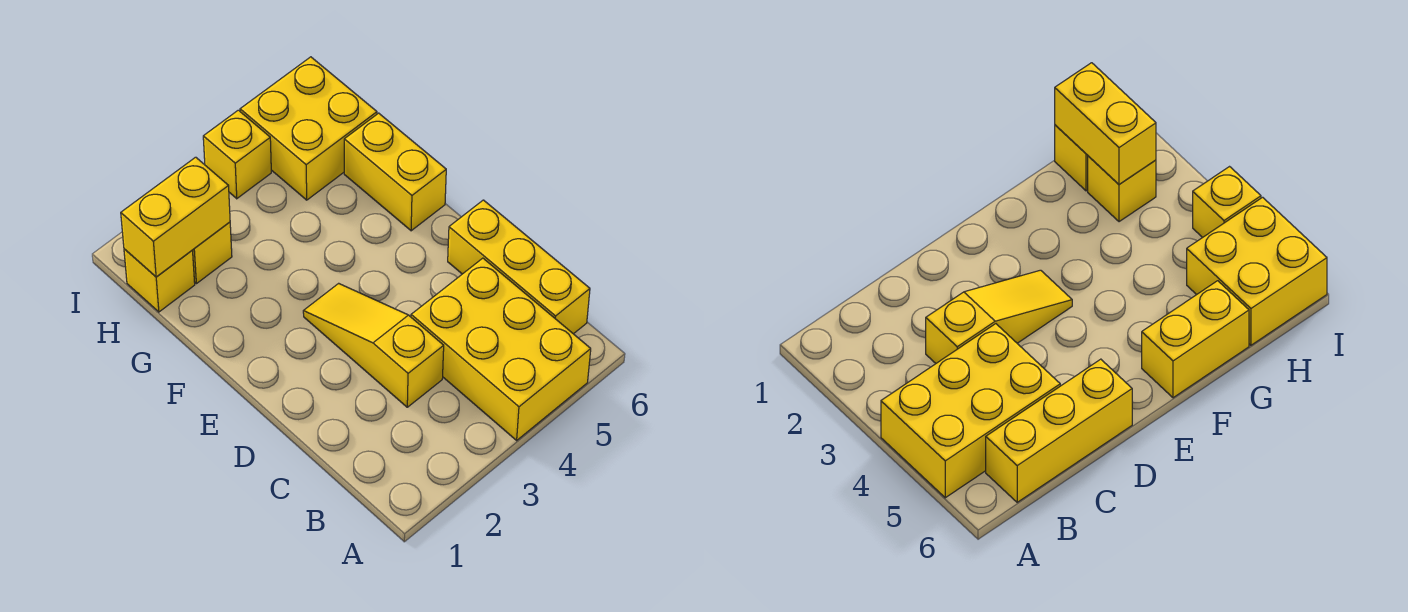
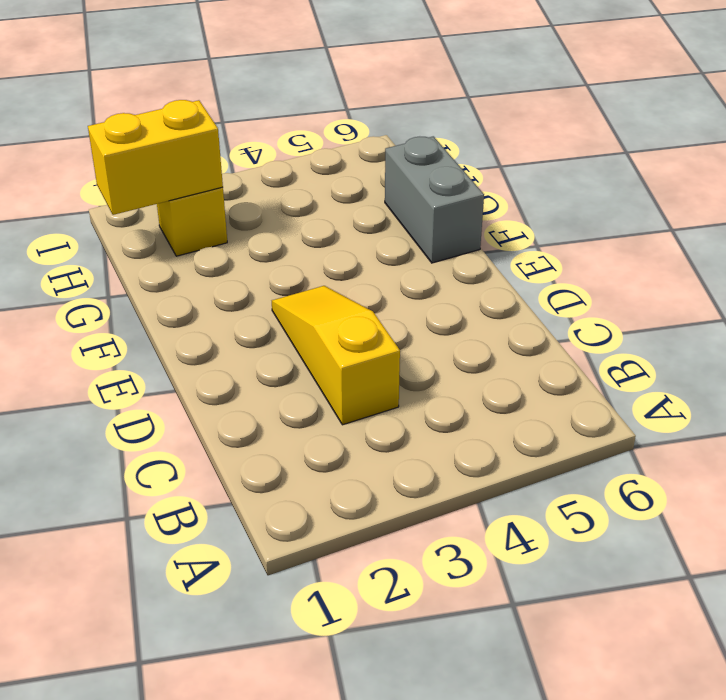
grey 1x2 brick [385,136,484,263] -> yellow 1x2 brick [344,113,446,231]
none -> yellow 2x3 brick [411,258,591,440]
none -> yellow 1x3 brick [448,200,590,334]

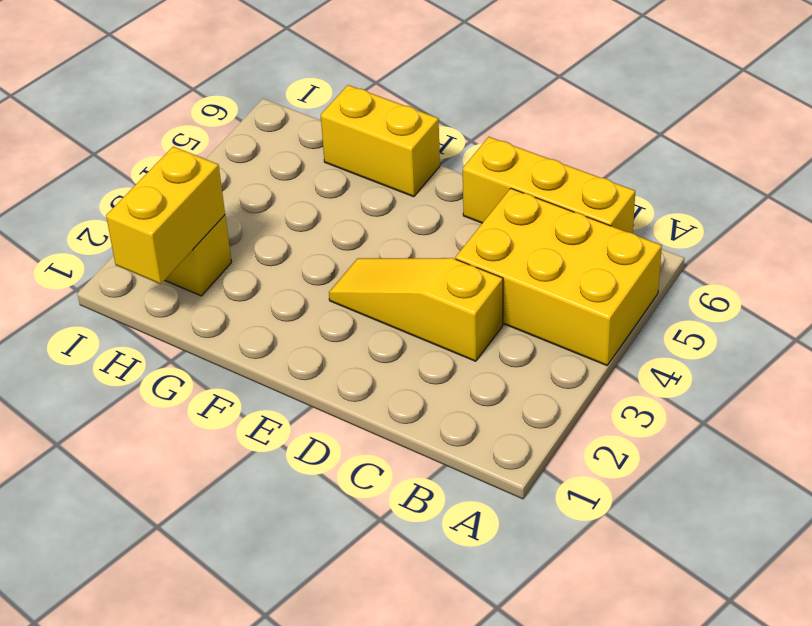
none -> yellow 1x1 brick [124,249,195,312]
none -> yellow 2x2 brick [240,57,377,200]

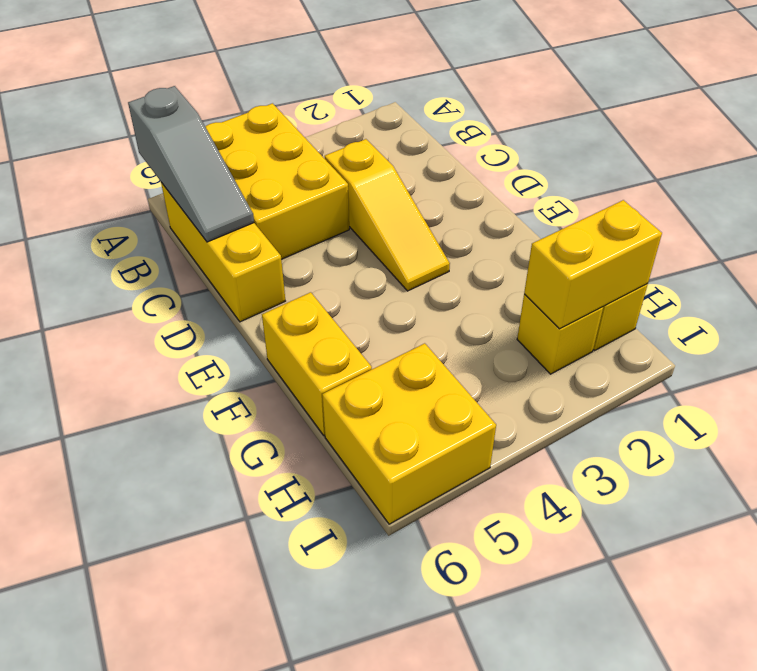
grey 1x3 slope [128,86,254,242] -> none
none -> yellow 1x1 brick [203,110,271,199]

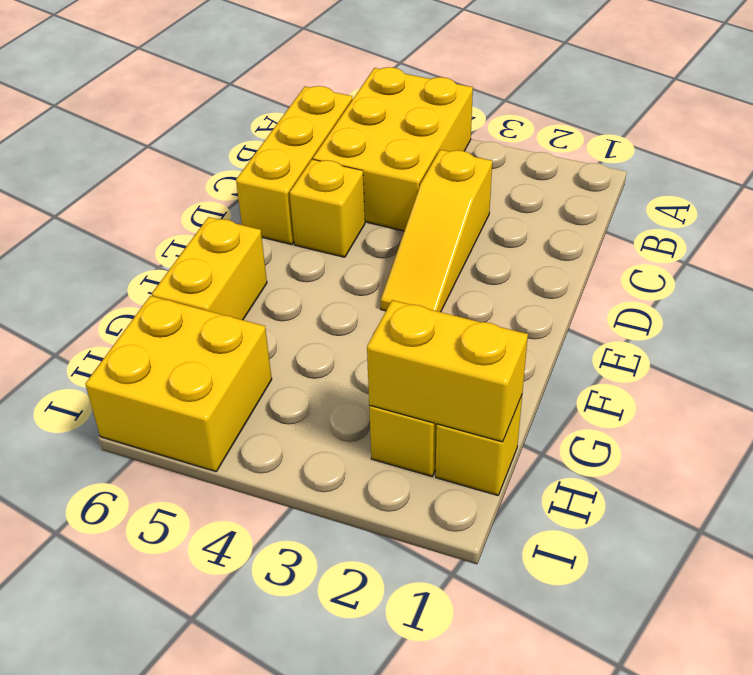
yellow 1x1 brick [290,159,365,257] -> yellow 1x1 brick moved to [203,110,271,199]

